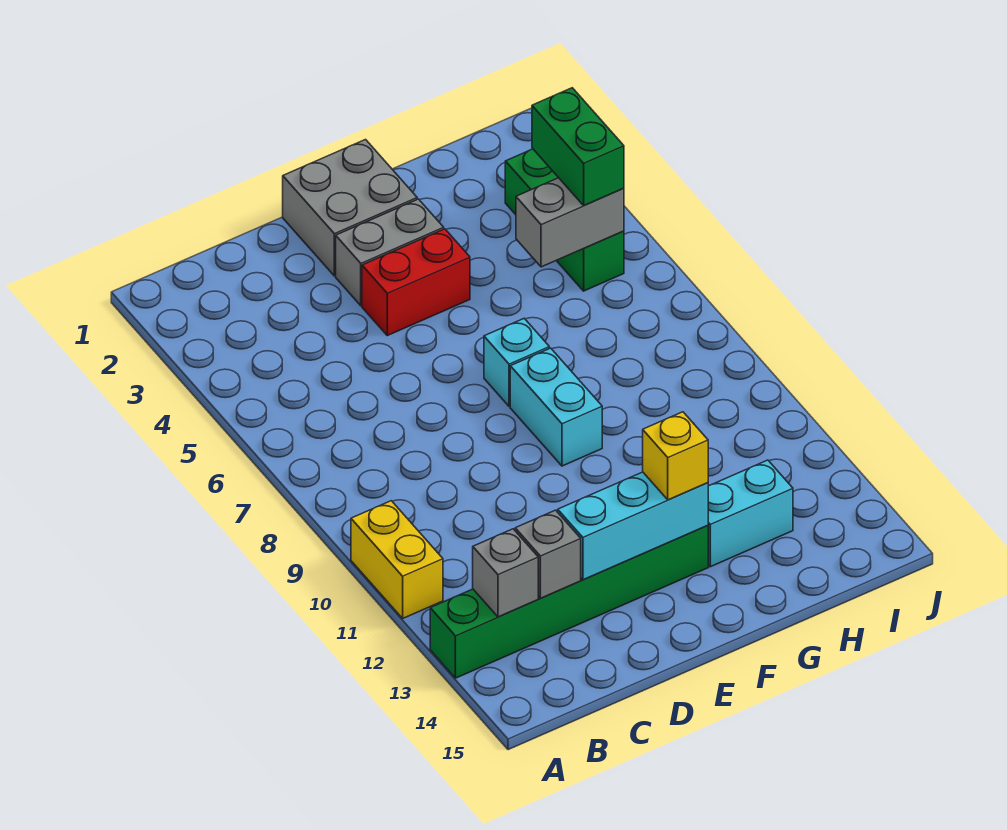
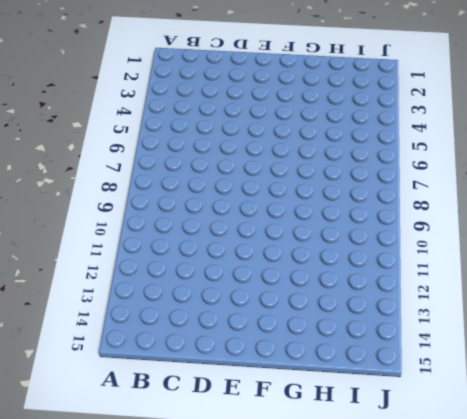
none -> yellow 1x2 brick [351,501,443,618]
none -> green 1x6 brick [430,525,708,678]
none -> grey 2x2 brick [283,140,417,276]

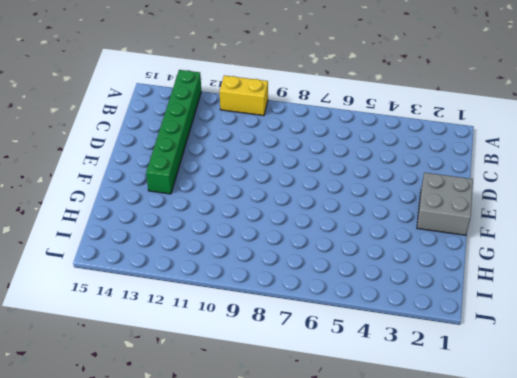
none -> grey 1x2 brick [336,199,444,306]
none -> red 1x2 brick [362,229,470,336]
none -> cyan 1x1 brick [484,319,549,406]

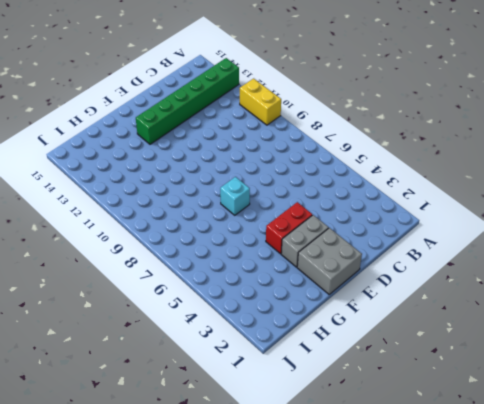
none -> cyan 1x2 brick [510,348,602,466]
none -> cyan 1x2 brick [708,460,793,567]
none -> green 1x3 brick [505,149,624,291]

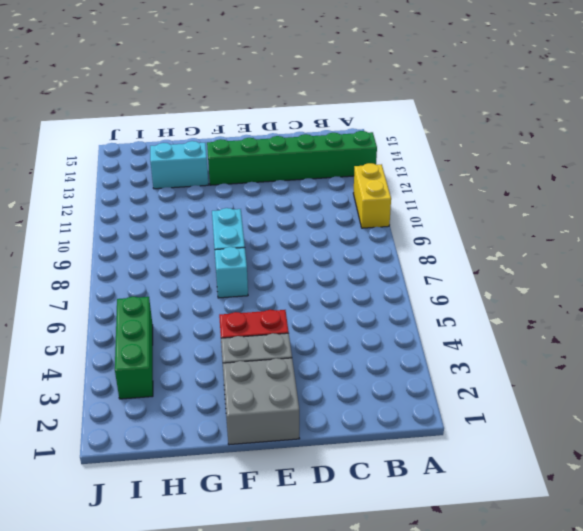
none -> grey 1x1 brick [473,529,538,617]
none -> grey 1x1 brick [515,510,581,598]
none -> cyan 1x3 brick [558,472,708,580]

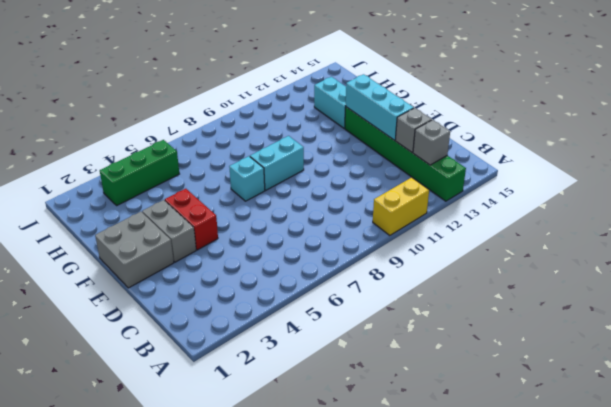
none -> grey 1x2 brick [516,178,624,267]
none -> yellow 1x1 brick [643,412,708,500]
none -> green 1x2 brick [532,88,624,206]

